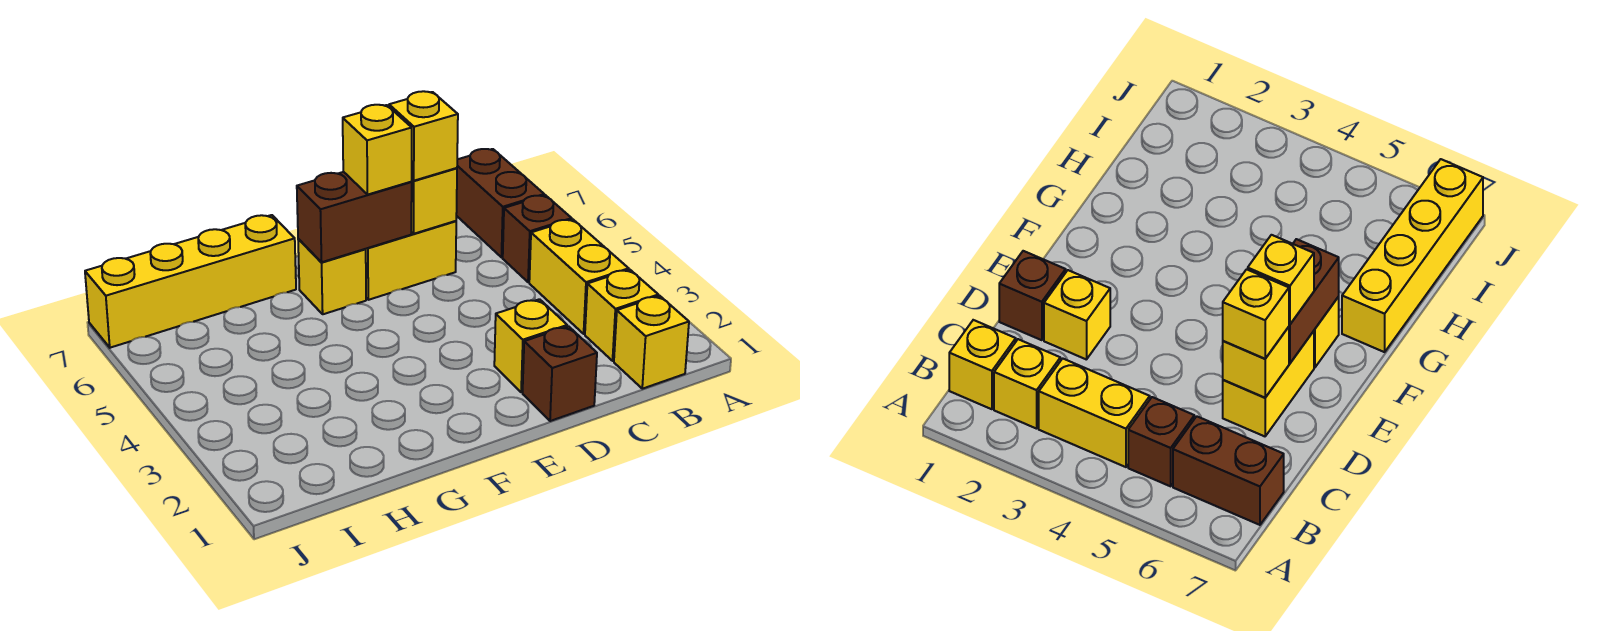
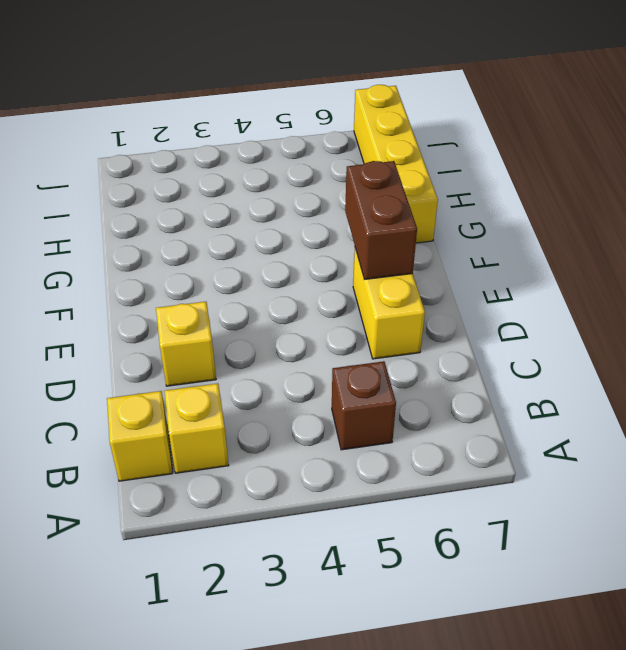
none -> yellow 1x2 brick [529,219,629,334]
none -> brown 1x2 brick [456,149,544,257]
none -> brown 1x1 brick [523,326,597,421]

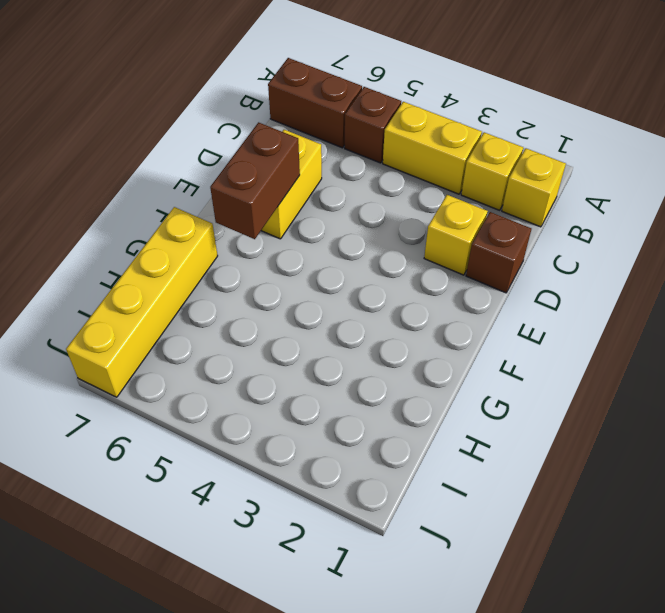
none -> yellow 1x1 brick [298,239,366,314]
none -> yellow 1x1 brick [411,168,457,234]
none -> yellow 1x1 brick [389,91,458,181]

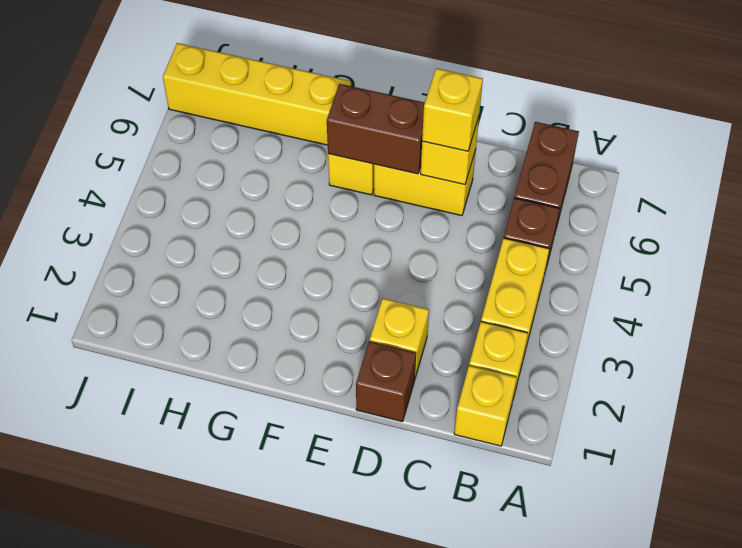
none -> yellow 1x1 brick [343,105,412,195]

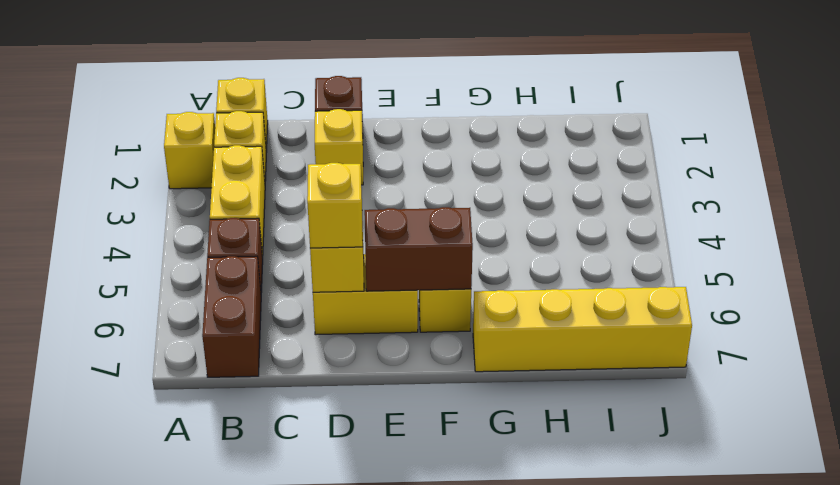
yellow 1x1 brick [164,112,215,189] -> yellow 1x1 brick moved to [343,105,412,195]

